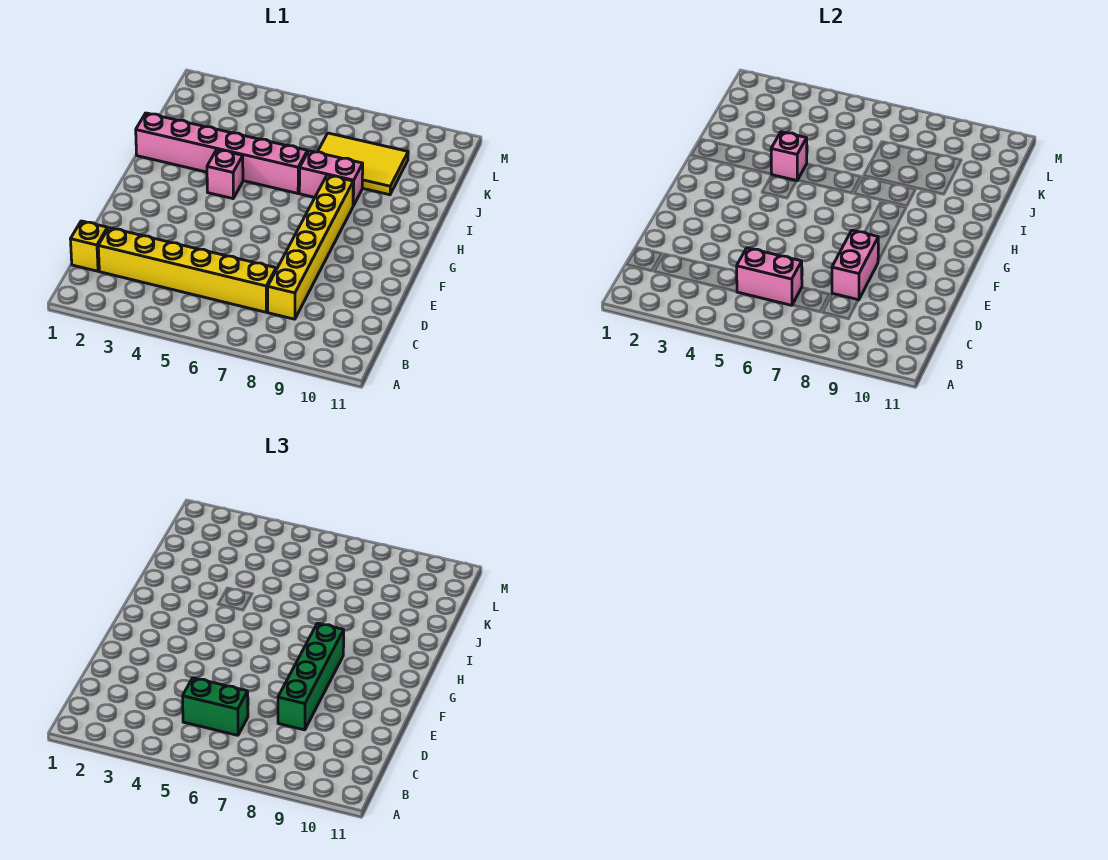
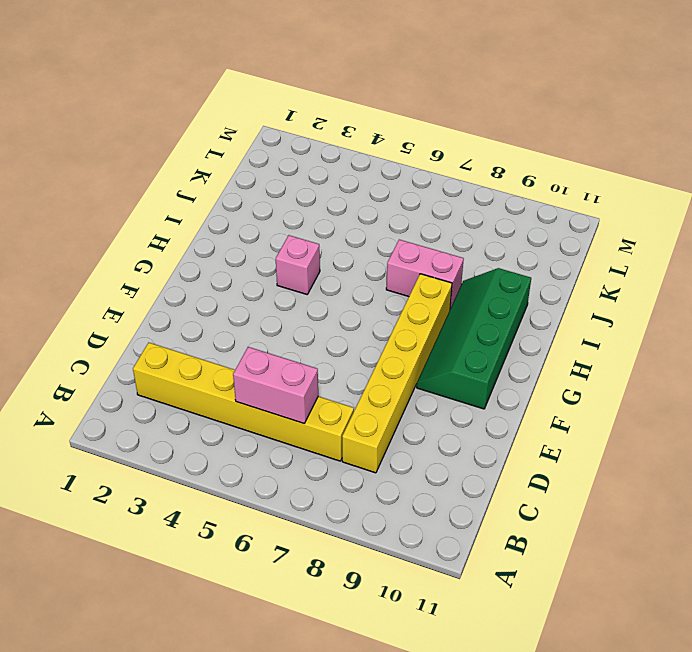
green 2x4 slope [417,268,531,409] -> none
none -> yellow 1x1 brick [71,221,108,271]
none -> pink 1x6 brick [136,113,307,193]
none -> yellow 2x3 tile [318,133,408,195]

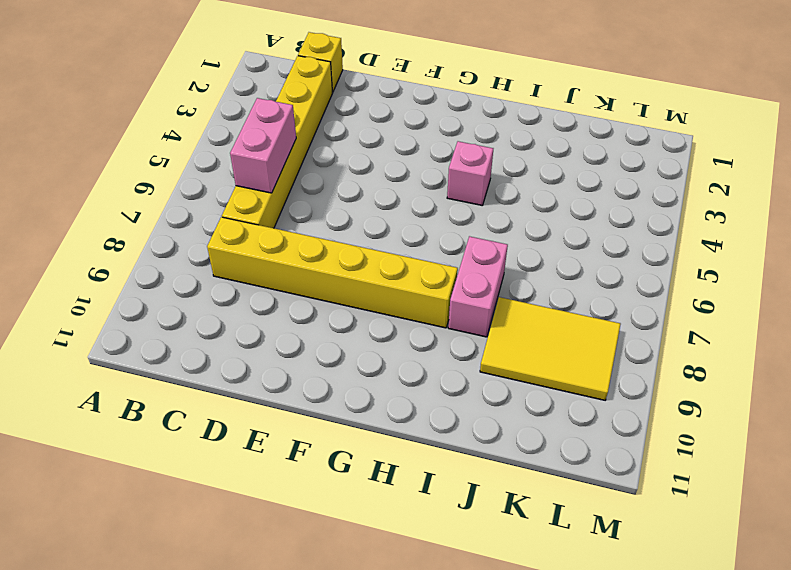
yellow 2x3 tile [480,297,621,400] -> yellow 2x3 tile turned to [318,133,408,195]
none -> pink 1x6 brick [136,113,307,193]
none -> pink 1x2 brick [832,230,878,300]
none -> pink 1x1 brick [771,132,807,181]

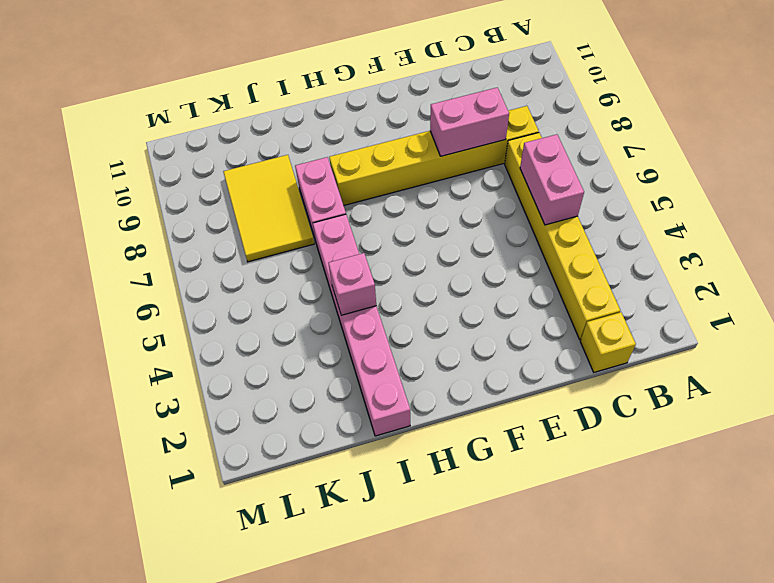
none -> pink 1x1 brick [207,150,243,199]
none -> green 1x2 brick [183,678,248,735]
none -> green 1x4 brick [278,623,344,730]

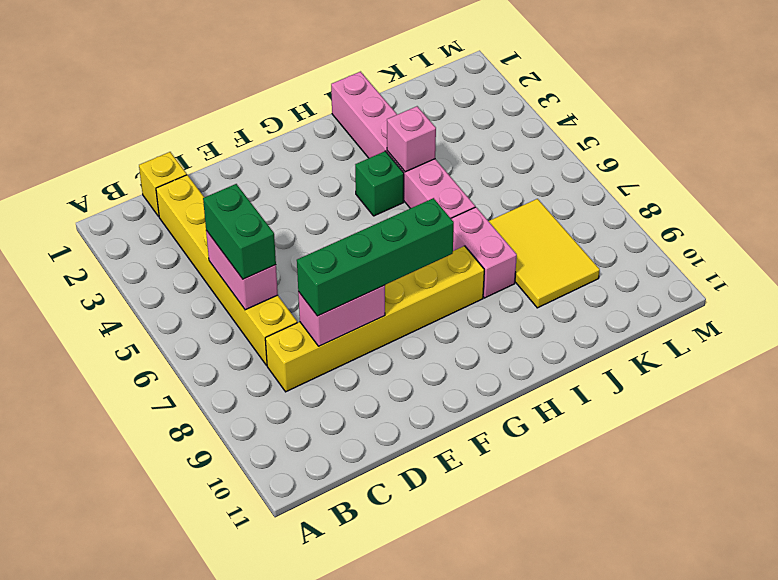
green 1x1 brick [355,151,404,216] -> pink 1x1 brick [207,150,243,199]

